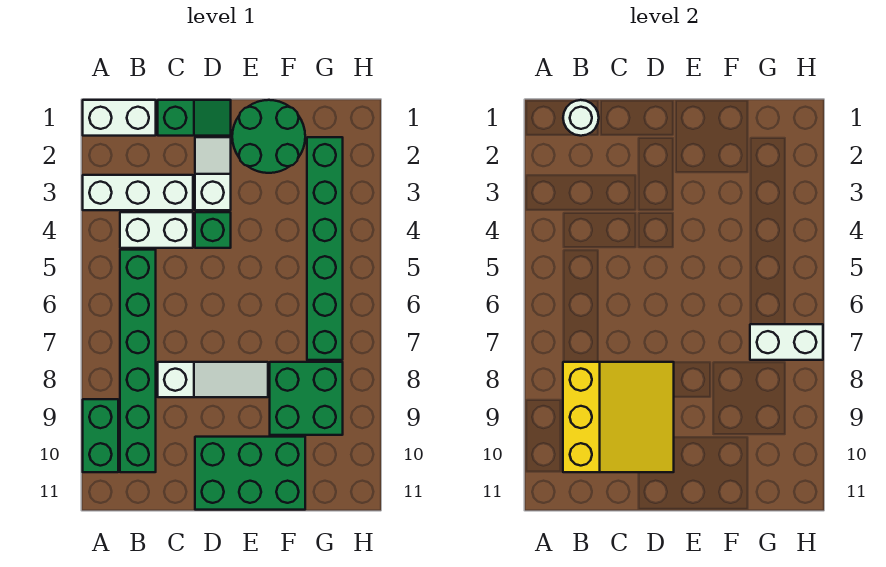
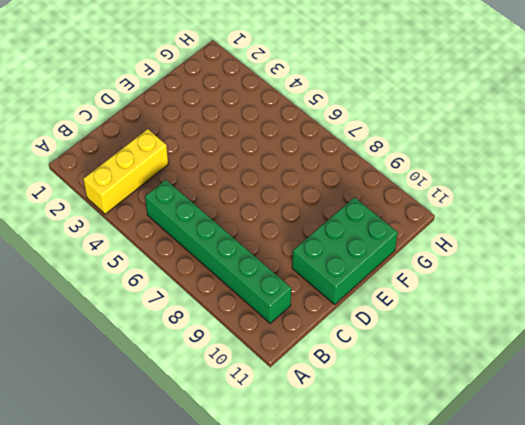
yellow 1x3 brick [83,129,168,214] -> white 1x3 brick [83,175,193,210]
none -> white 1x2 brick [83,100,156,136]
none -> green 1x2 brick [83,399,118,472]
none -> white 1x2 brick [120,212,193,248]

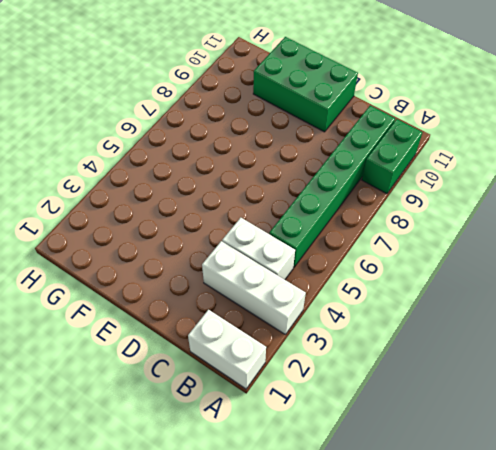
none -> green 1x2 slope [158,100,231,136]
none -> white 1x3 slope [158,362,268,397]
none -> white 1x2 slope [195,137,231,210]

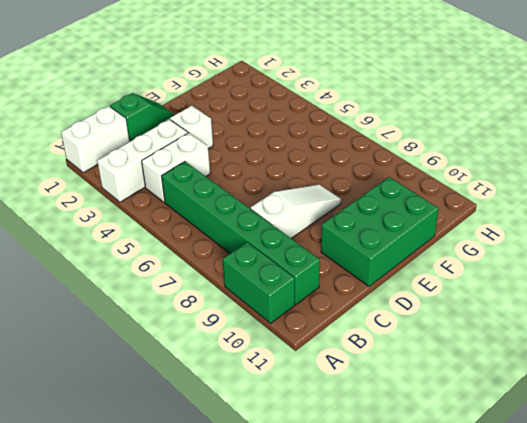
none -> green 1x1 brick [195,212,231,248]
none -> green 2x2 round brick [232,100,305,173]
none -> green 2x2 brick [270,362,343,435]

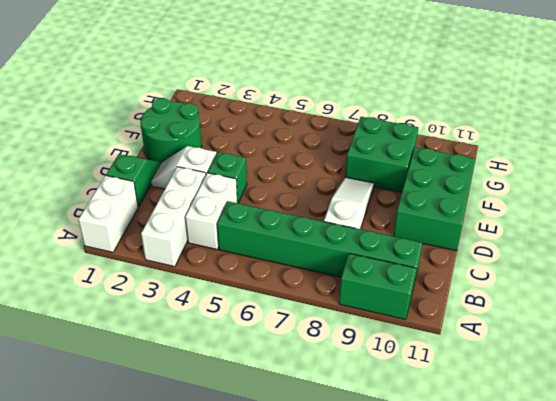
none -> green 1x6 brick [307,137,343,360]
none -> white 1x1 round brick [563,100,599,136]
none -> yellow 3x3 slope [563,362,674,472]

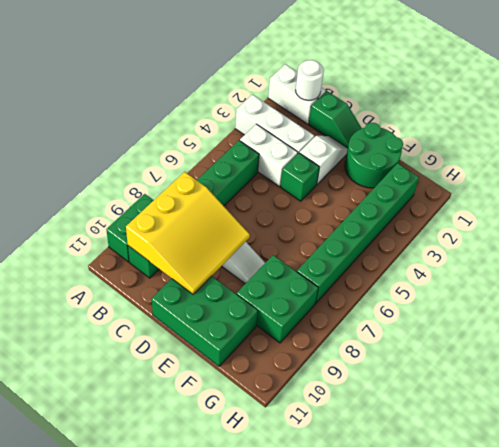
none -> white 1x2 brick [750,324,823,360]

